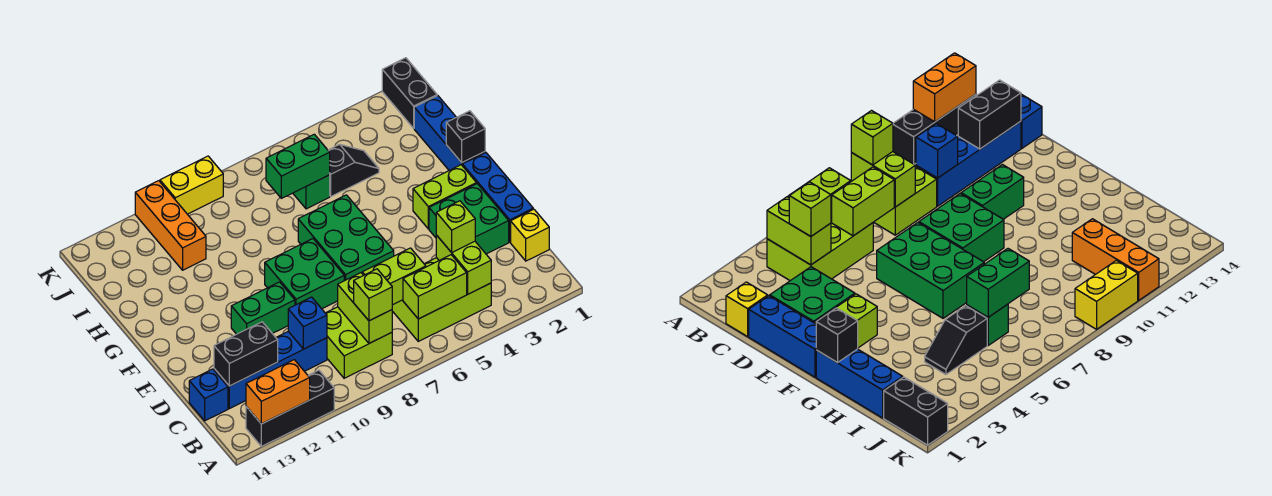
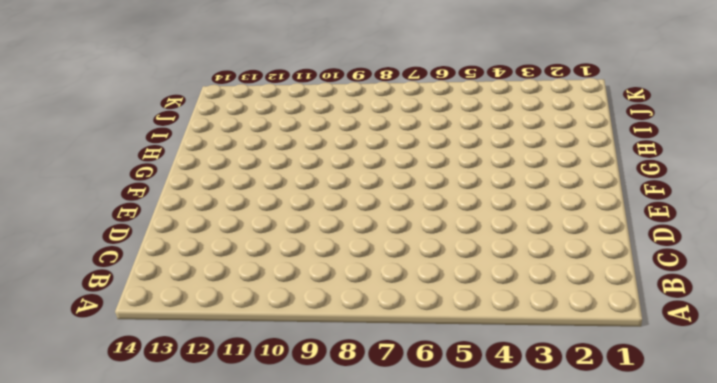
none -> black 1x3 brick [246,370,334,446]
none -> lime 2x3 brick [392,258,491,341]
none -> lime 2x2 brick [326,307,392,378]

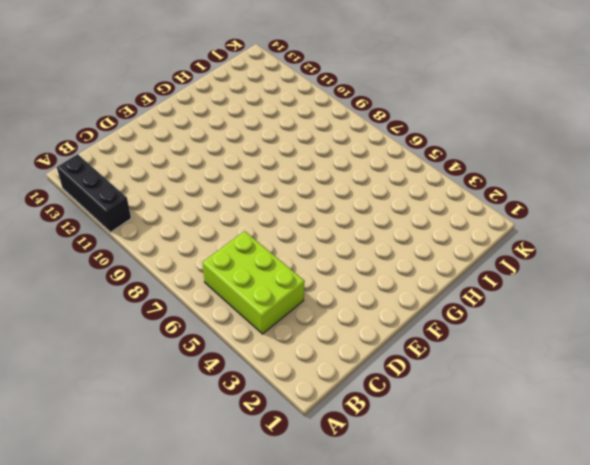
none -> lime 2x2 brick [326,307,392,378]
none -> yellow 1x1 brick [511,209,549,261]
none -> blue 1x4 brick [214,332,327,409]

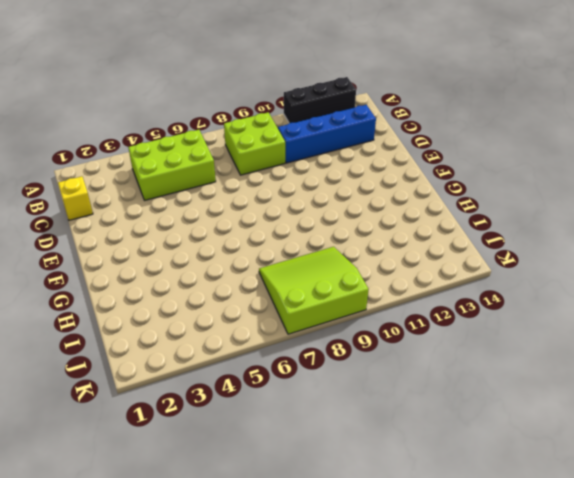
lime 3x3 slope [259,247,369,334] -> yellow 1x2 brick [160,156,223,214]
none -> blue 1x1 brick [189,369,228,421]
none -> blue 1x3 brick [462,152,533,242]
none -> green 2x2 brick [429,184,509,254]

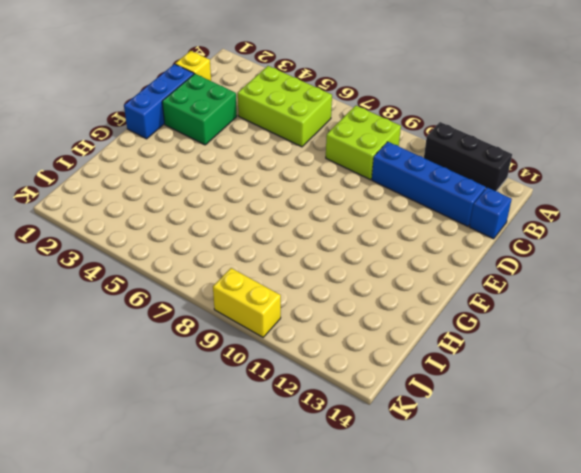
none -> green 2x3 brick [298,195,394,281]
none -> green 2x2 brick [265,239,344,309]
none -> green 1x2 brick [231,282,295,334]

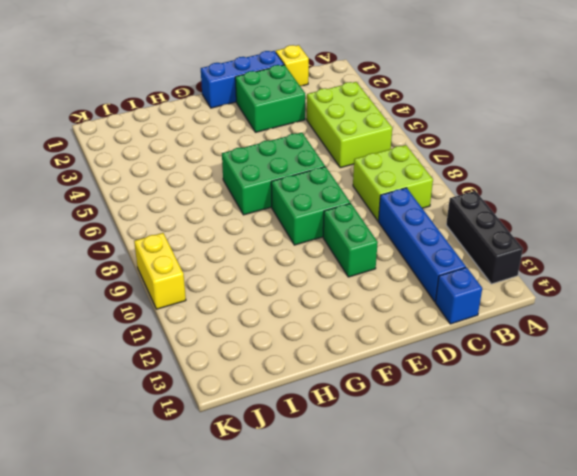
none -> lime 1x2 brick [413,165,477,229]
none -> blue 1x3 brick [414,96,485,170]
none -> black 1x2 slope [328,144,379,196]

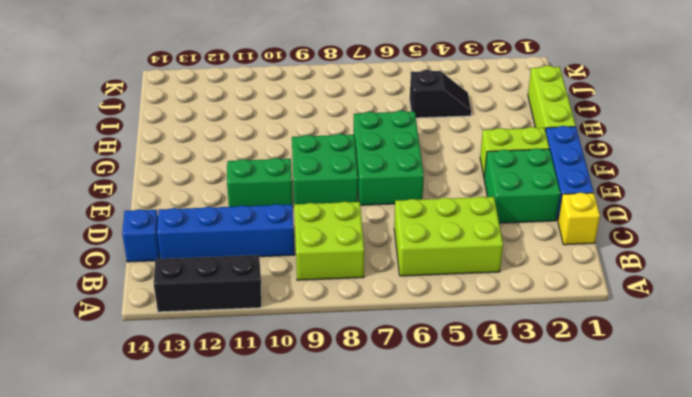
lime 1x3 brick [528,66,576,131] -> blue 1x3 brick [414,96,485,170]
none -> green 1x1 brick [293,175,330,209]
none -> orange 1x3 brick [135,181,206,270]
none -> black 1x2 brick [382,58,437,128]

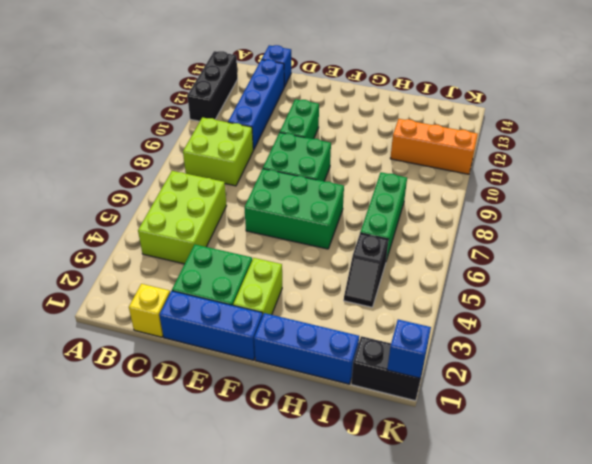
green 1x3 brick [360,172,407,260] -> green 1x1 brick [293,175,330,209]
blue 1x1 brick [387,320,431,378] -> blue 1x1 brick moved to [288,297,327,349]
none -> yellow 1x2 brick [160,156,223,214]
none -> orange 1x2 brick [246,360,310,424]
none -> lime 1x2 brick [436,235,491,294]

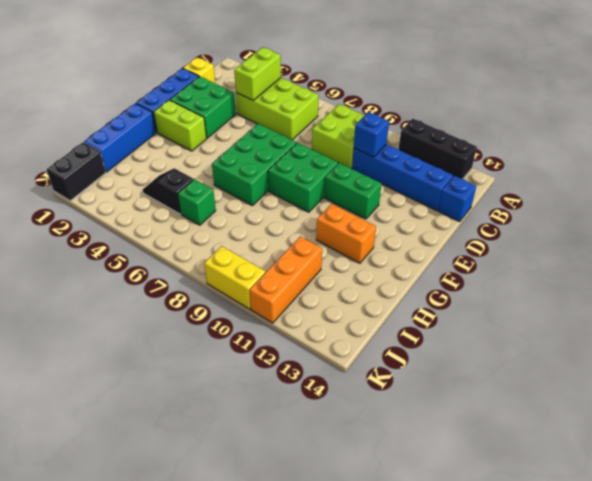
orange 1x2 brick [316,204,376,263] -> orange 1x2 brick moved to [246,360,310,424]
none -> lime 1x2 brick [403,255,467,319]
none -> lime 1x2 brick [338,273,392,343]
none -> lime 1x2 brick [362,248,426,305]

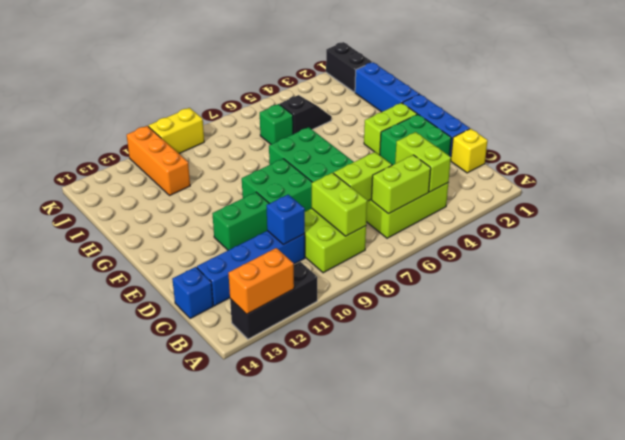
none -> black 1x2 brick [214,322,278,386]
none -> black 1x1 brick [446,111,485,163]
none -> green 1x2 brick [266,134,330,198]

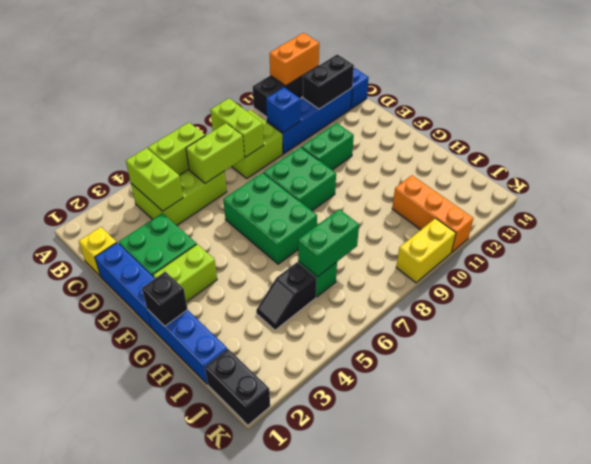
none -> lime 1x1 brick [354,269,392,321]
none -> lime 1x1 brick [436,201,475,253]

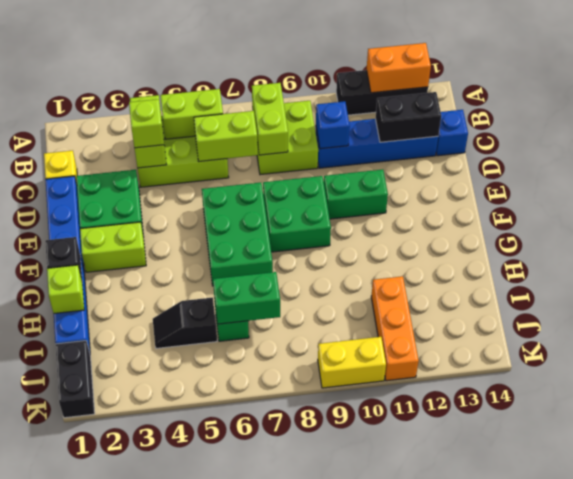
lime 1x1 brick [47,265,84,313] -> lime 1x1 brick moved to [354,269,392,321]

